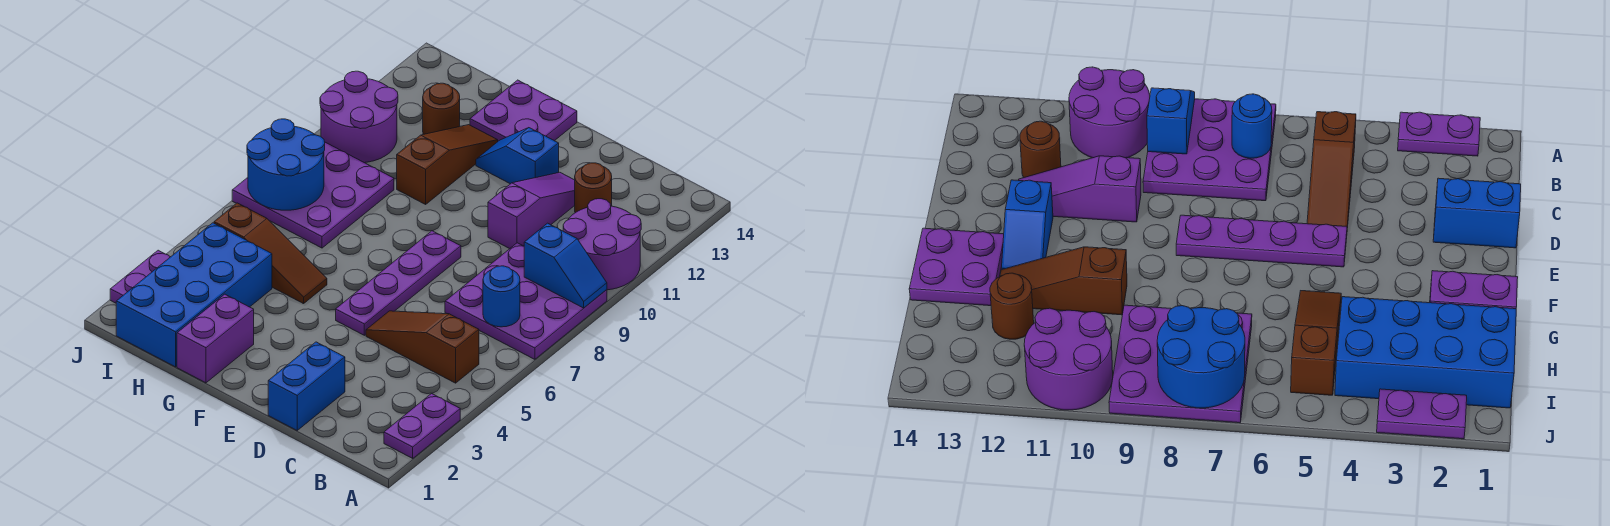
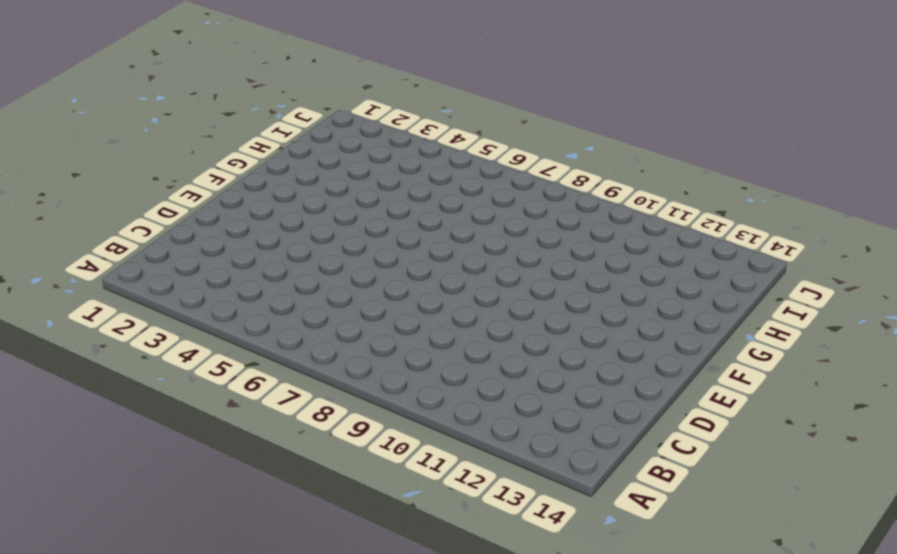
none -> purple 1x2 plate [384,393,460,458]
none -> purple 3x3 plate [445,243,607,359]
none -> purple 2x2 round brick [563,199,641,290]

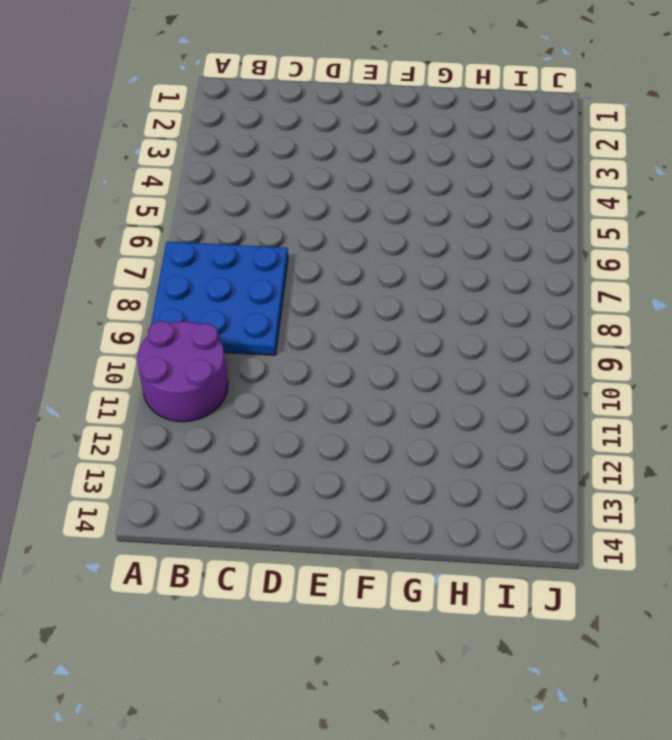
blue 3x3 plate [151,242,288,355] -> purple 3x3 plate [445,243,607,359]
none -> purple 1x2 plate [384,393,460,458]
none -> brown 1x3 slope [366,311,479,383]
none -> brown 1x1 round brick [575,163,612,213]

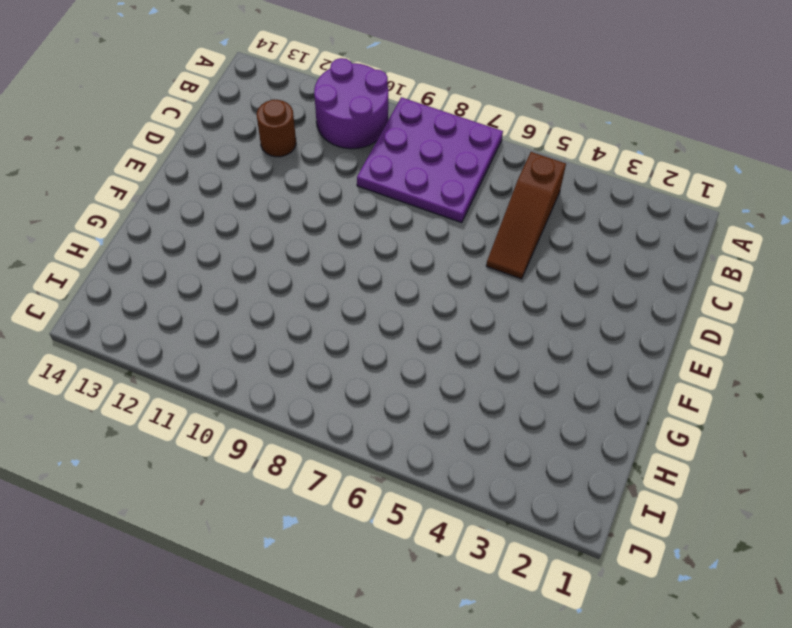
none -> purple 1x2 plate [384,393,460,458]
none -> blue 1x2 brick [268,342,345,430]
none -> purple 1x3 slope [488,172,575,249]

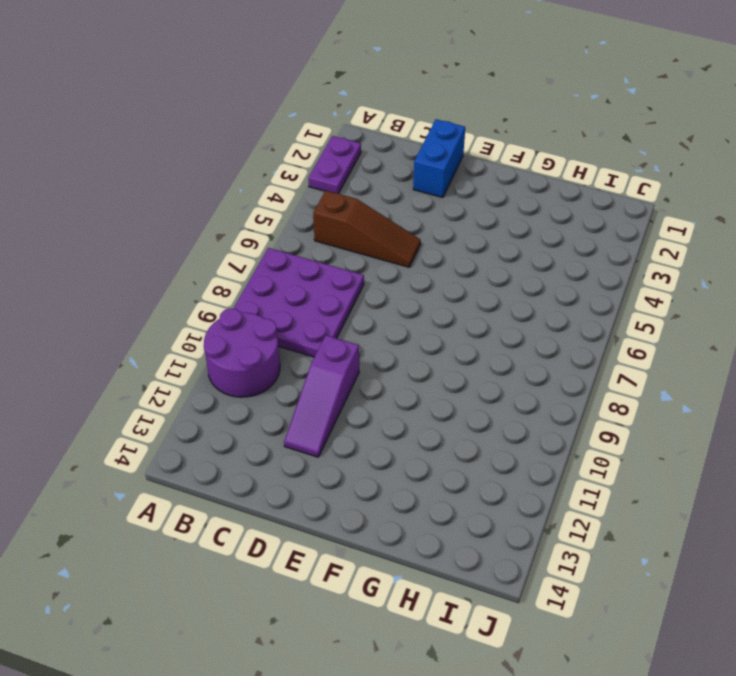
none -> brown 1x1 round brick [575,163,612,213]
none -> purple 1x4 plate [336,231,461,335]
none -> blue 1x2 slope [476,128,559,184]

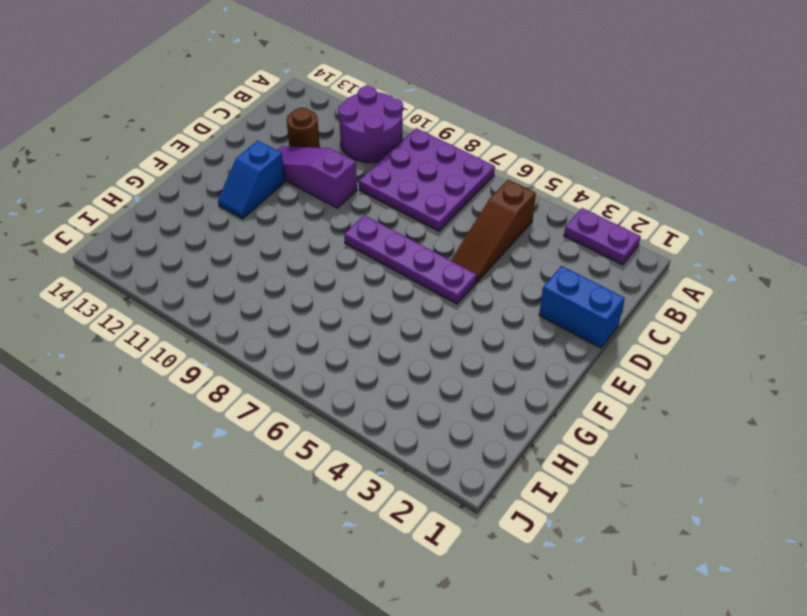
none -> purple 2x2 plate [470,80,577,141]
none -> purple 1x2 brick [177,294,254,383]
none -> brown 1x3 slope [214,203,327,304]

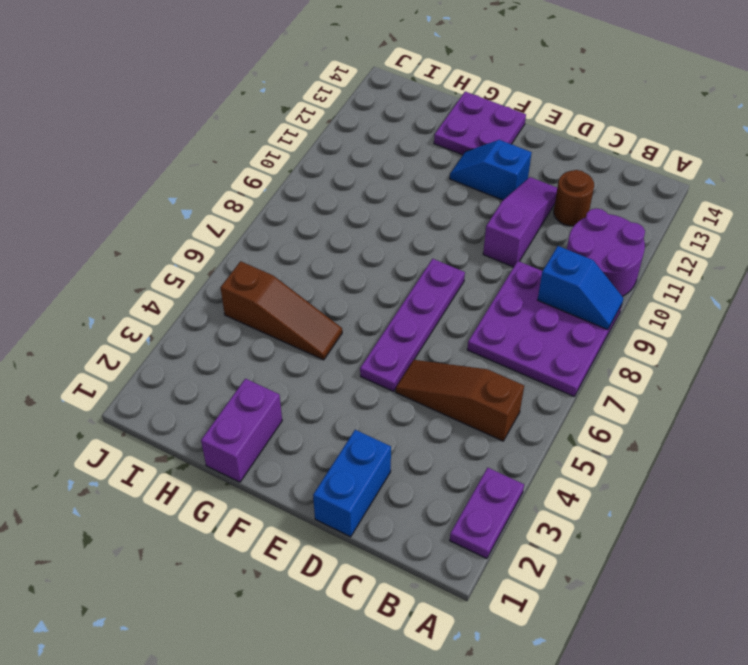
none -> brown 1x3 slope [397,125,498,204]
none -> blue 2x4 brick [116,223,272,367]
none -> purple 3x3 plate [232,142,394,248]

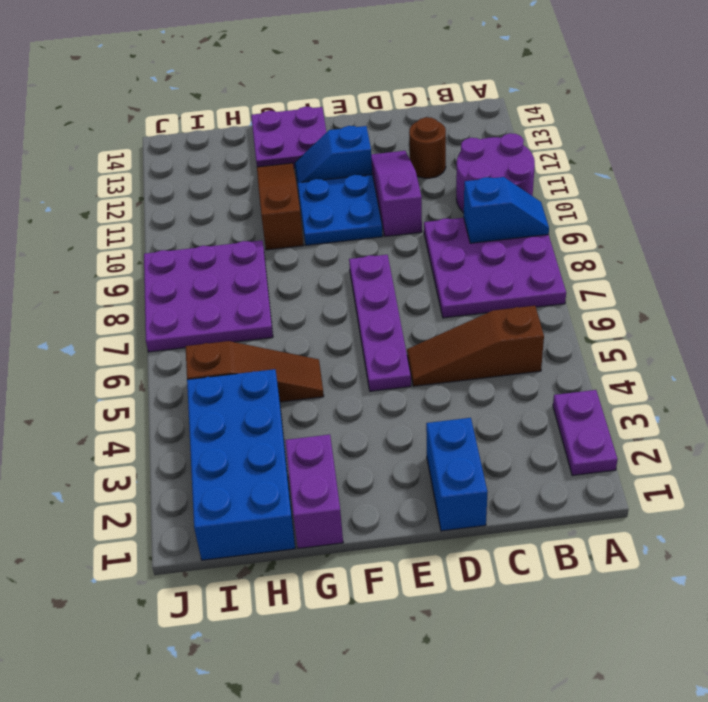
blue 2x2 plate [297,175,383,245] -> none
none -> brown 1x1 round brick [423,83,460,134]
none -> purple 2x2 round brick [320,71,398,163]
none -> purple 1x2 plate [110,250,170,303]

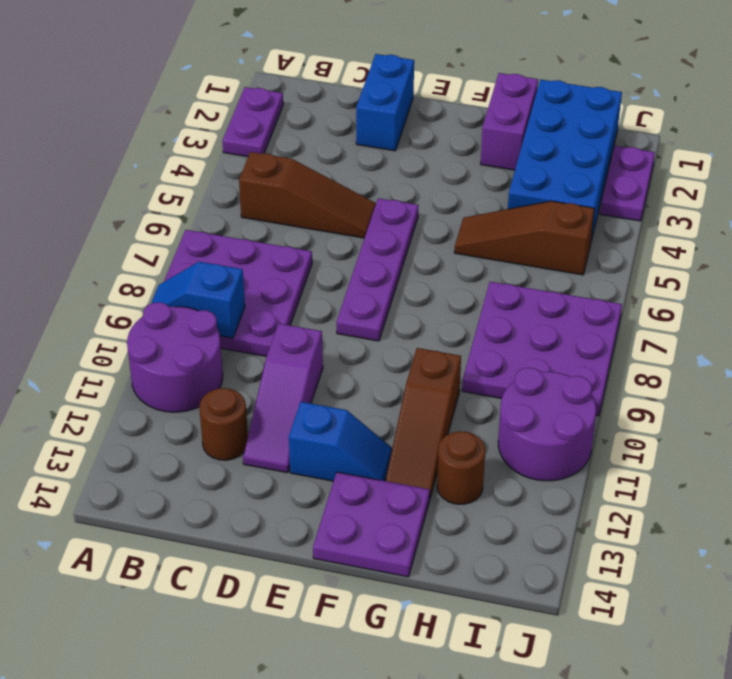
none -> blue 1x1 round brick [483,266,520,327]
none -> blue 2x2 round brick [247,119,325,210]

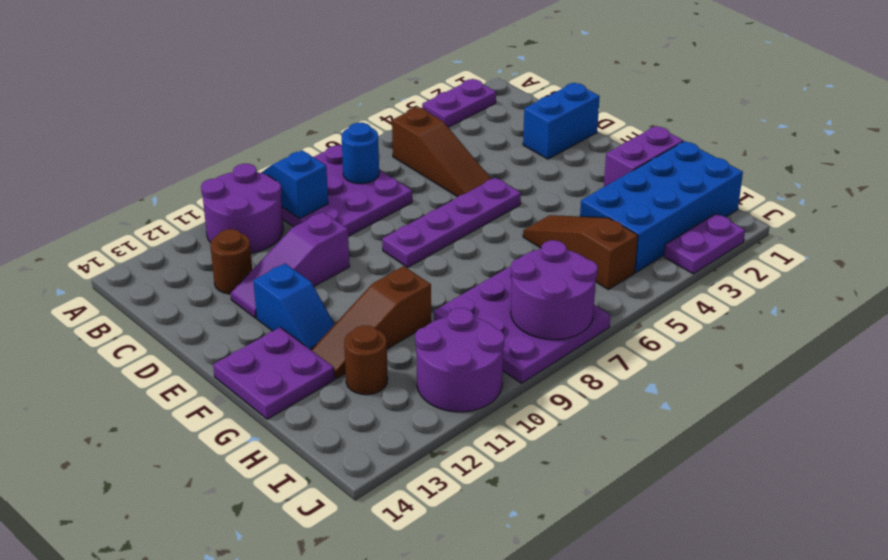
purple 2x2 round brick [511,240,598,340] -> blue 2x2 round brick [247,119,325,210]

